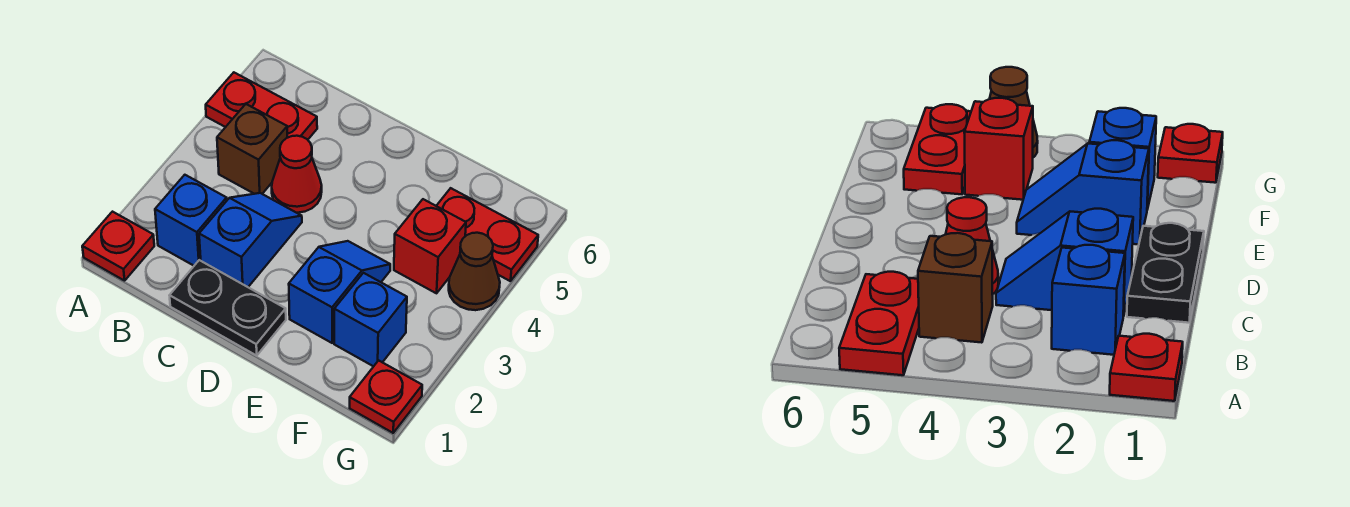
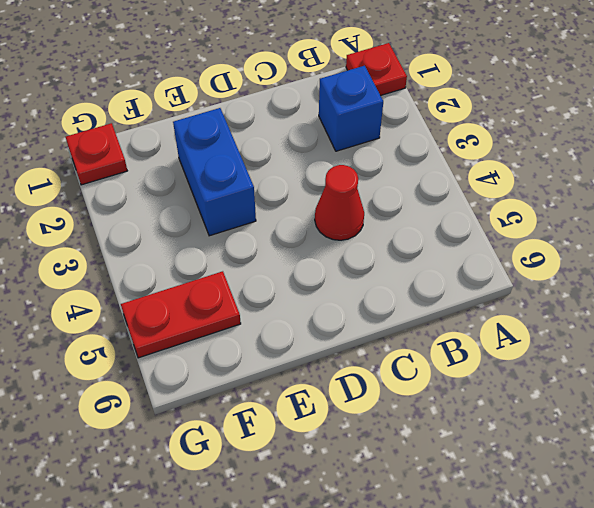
blue 1x2 brick [173,108,256,236] -> blue 1x2 slope [289,241,390,343]
none -> red 1x2 plate [206,73,317,140]
none -> brown 1x1 brick [217,104,287,194]
none -> black 1x2 plate [170,260,286,356]

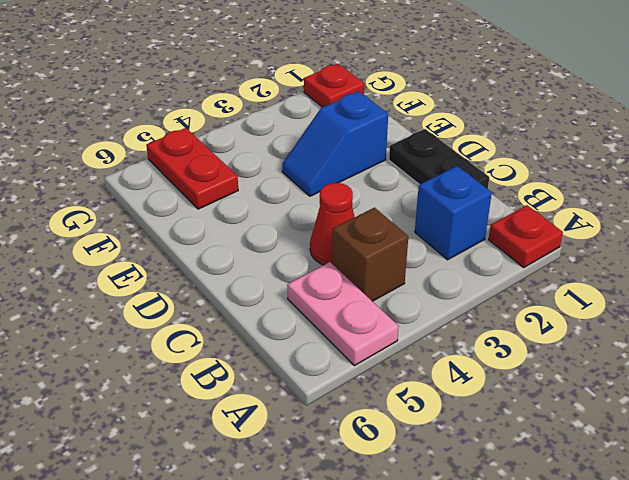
pink 1x2 plate [287,262,399,366] -> red 1x2 plate [206,73,317,140]
none -> blue 1x2 slope [199,193,302,287]
none -> blue 1x1 brick [334,273,407,366]
none -> red 1x1 brick [394,199,466,293]

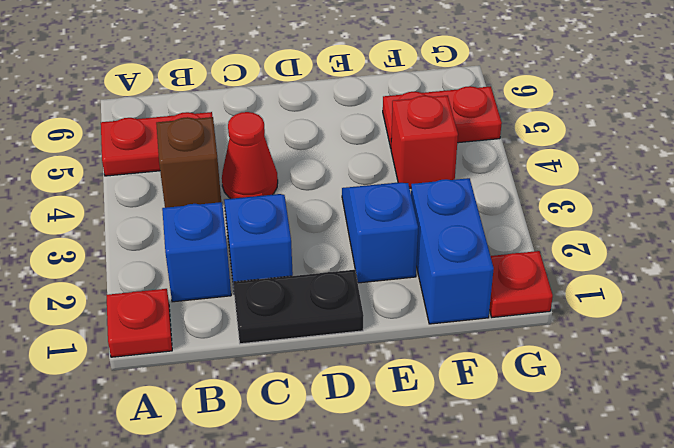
blue 1x2 brick [411,178,494,324] -> blue 1x1 brick [334,273,407,366]
none -> brown 1x1 cone [449,233,500,310]

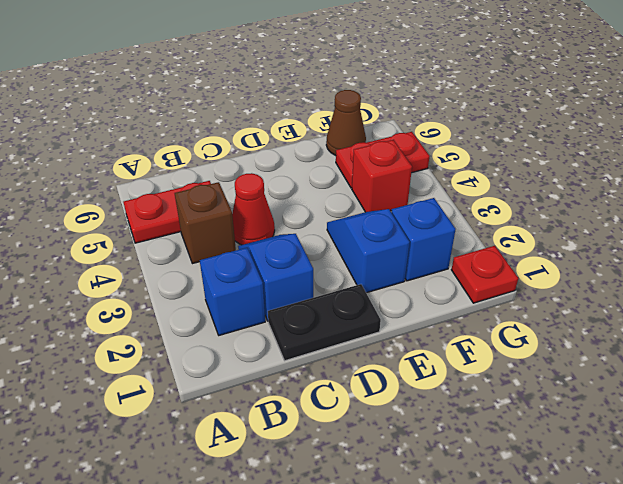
brown 1x1 cone [326,90,366,156] -> brown 1x1 cone moved to [449,233,500,310]
none -> red 1x1 plate [82,212,154,281]

